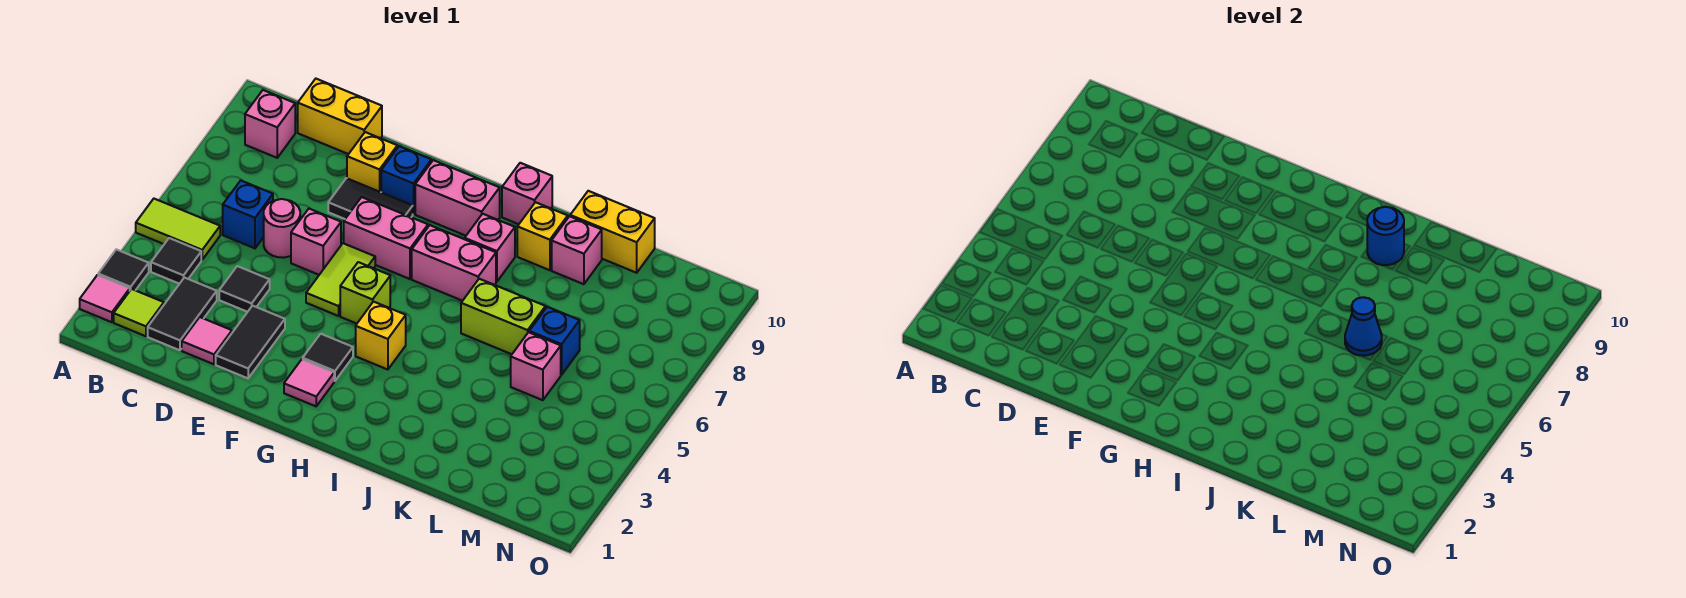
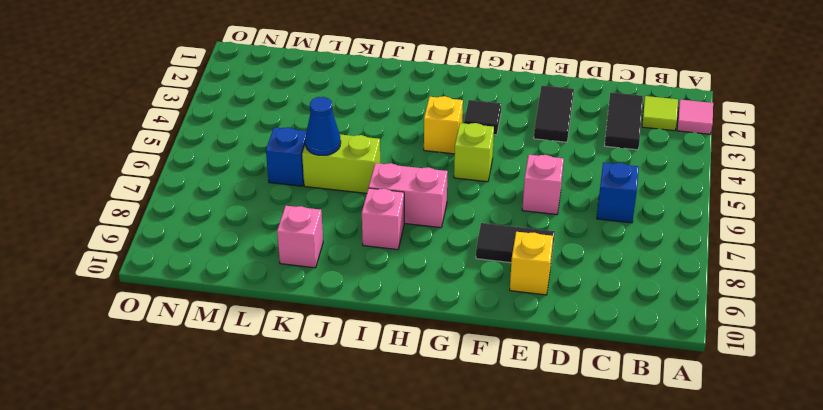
none -> black 1x1 tile [98,249,149,290]
none -> lime 1x2 tile [136,199,220,260]
none -> black 1x1 tile [151,238,201,284]
none -> pink 1x1 brick [245,90,295,158]

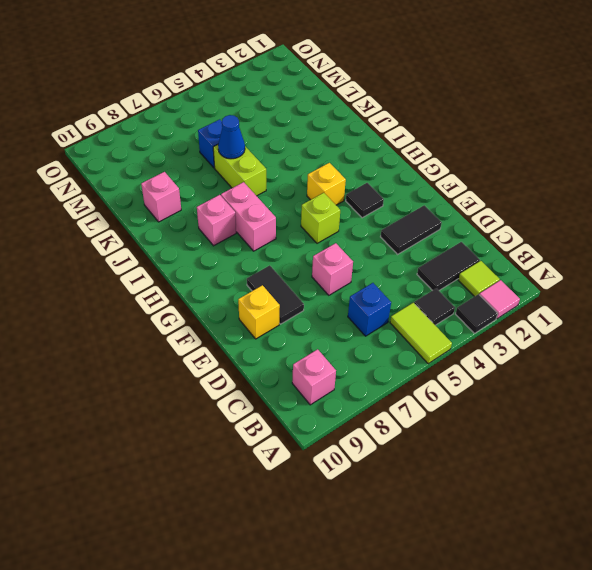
none -> yellow 1x2 brick [298,79,382,154]
none -> pink 1x1 tile [182,317,232,364]
none -> black 1x1 tile [219,266,270,312]
none -> pink 1x1 round brick [264,199,300,258]

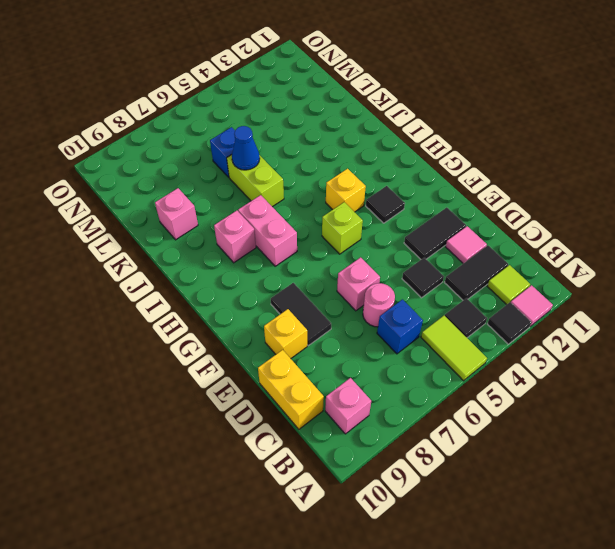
none -> lime 1x2 tile [306,243,375,316]
none -> pink 1x2 brick [344,197,428,279]
none -> blue 1x1 brick [381,146,431,214]
none -> pink 1x1 tile [284,359,334,406]

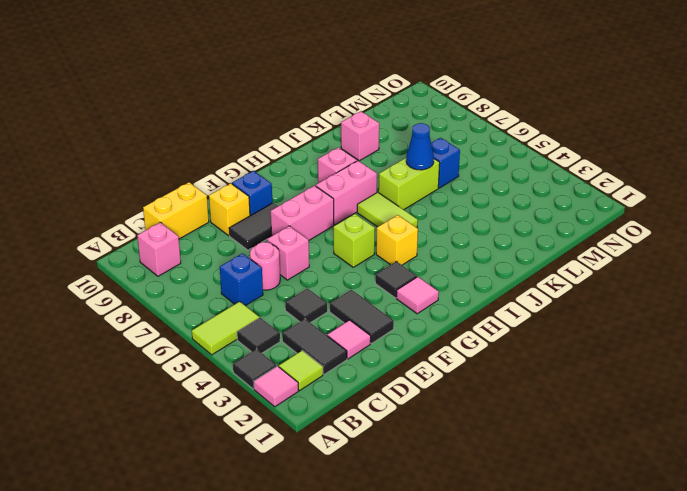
lime 1x2 tile [357,192,418,228] -> lime 1x2 tile moved to [306,243,375,316]
none -> pink 1x2 brick [415,160,500,236]
none -> pink 1x1 brick [502,163,552,224]
none -> yellow 1x1 brick [517,202,568,270]
none -> yellow 1x2 brick [570,191,655,273]

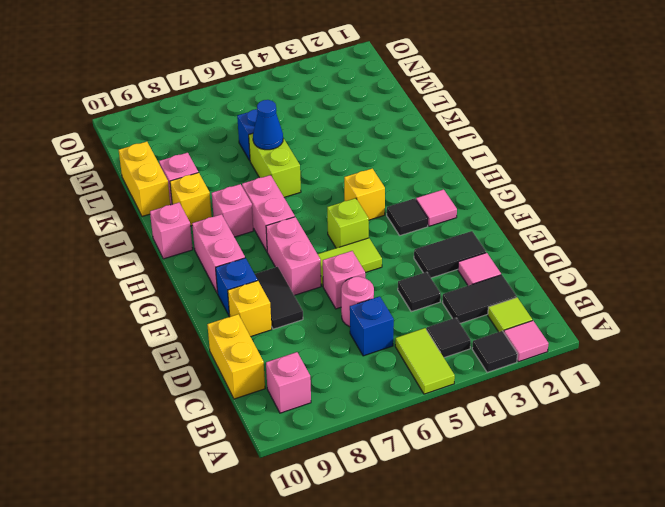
none -> pink 1x1 brick [511,332,561,400]
none -> blue 1x1 round brick [1367,207,1404,265]

